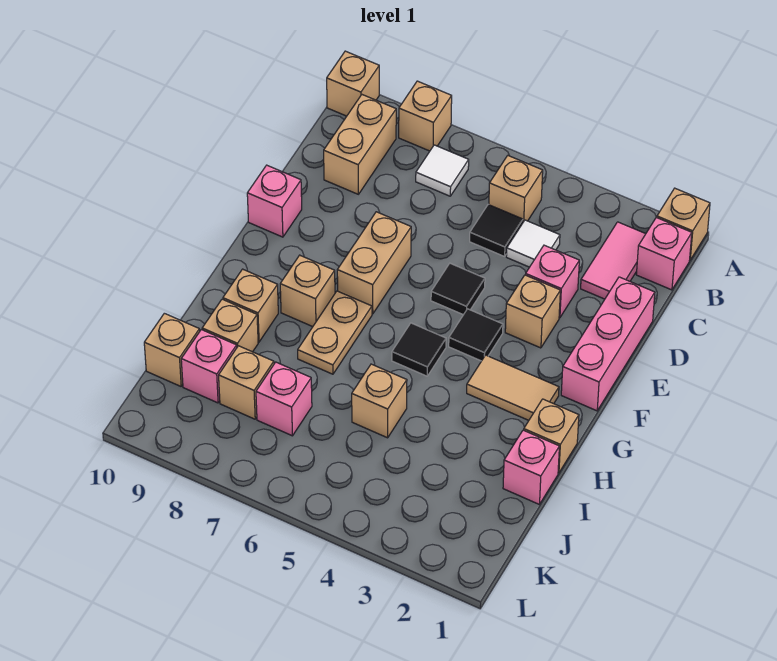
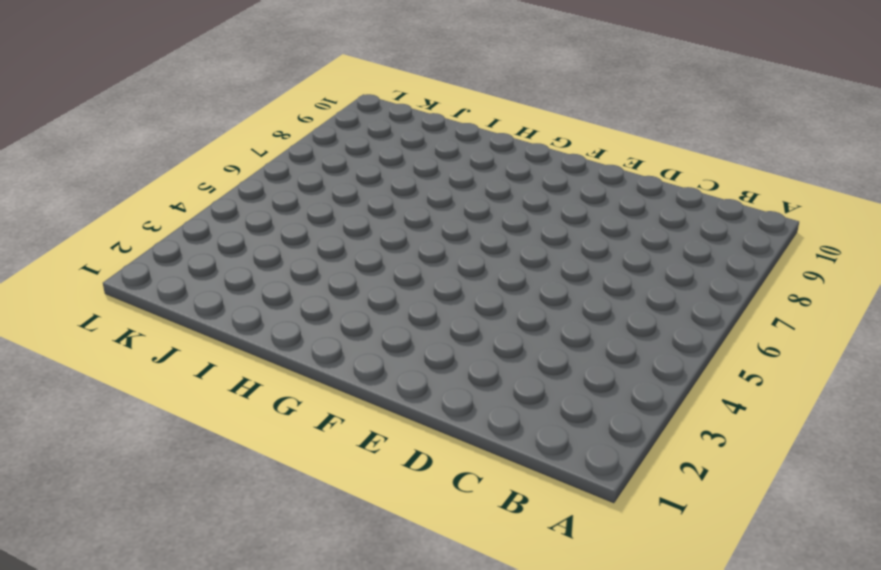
none -> tan 1x1 brick [657,188,710,260]
none -> tan 1x1 brick [399,81,452,151]
none -> tan 1x1 brick [327,51,379,116]
none -> pink 1x1 brick [636,218,692,290]

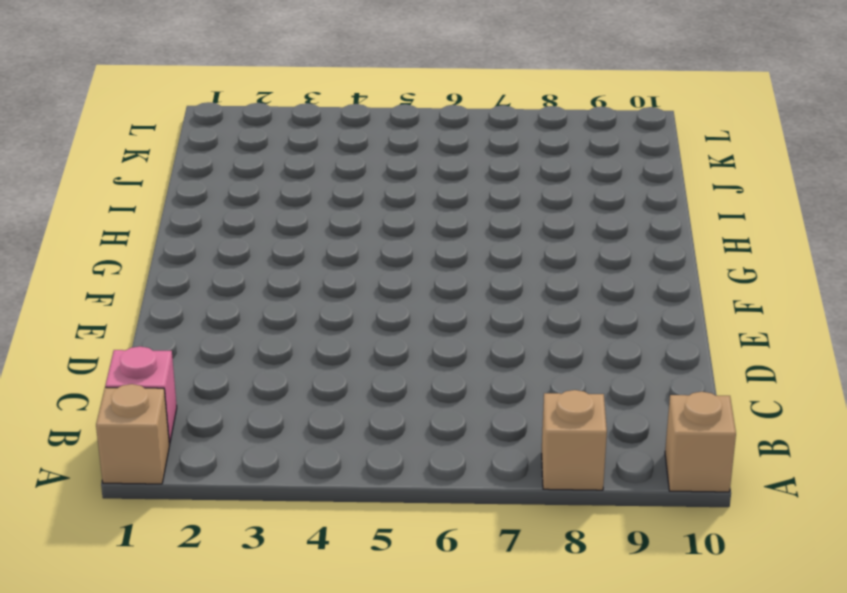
none -> pink 1x2 tile [581,222,646,299]
none -> tan 1x1 brick [489,156,543,222]
none -> white 1x1 tile [416,145,469,196]
none -> tan 1x2 brick [324,95,396,194]

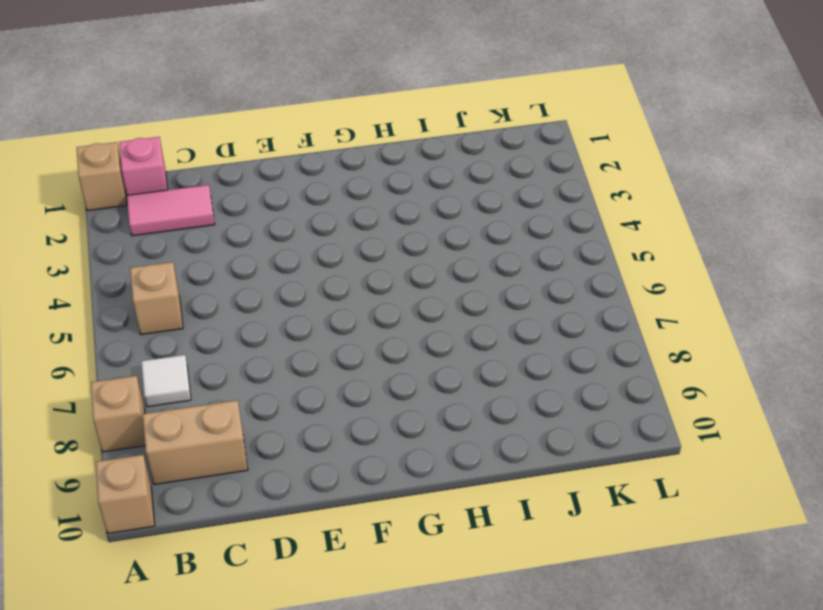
none -> white 1x1 tile [506,220,560,267]
none -> black 1x1 tile [470,205,523,256]
none -> pink 1x3 brick [561,277,655,411]
none -> pink 1x1 brick [526,245,579,318]

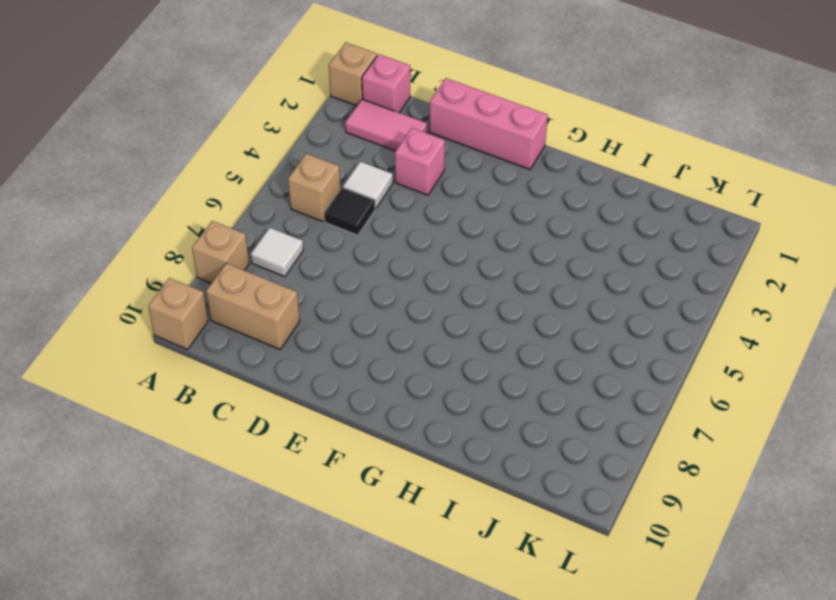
none -> tan 1x1 brick [505,275,560,348]
none -> black 1x1 tile [431,263,485,315]
none -> tan 1x2 brick [337,212,411,314]
none -> pink 1x1 brick [247,165,302,237]

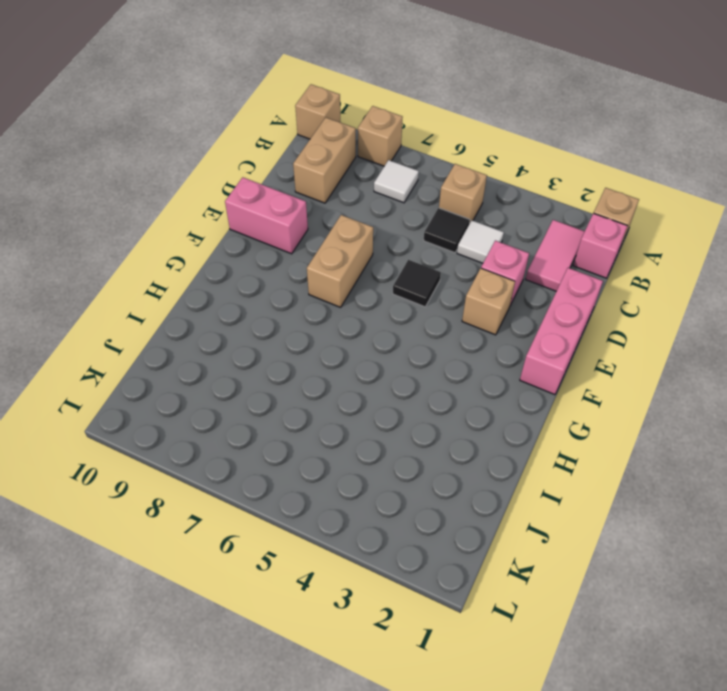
pink 1x2 brick [225,177,308,254] -> pink 1x1 brick [247,165,302,237]
none -> black 1x1 tile [449,309,503,361]
none -> tan 1x2 tile [467,355,559,420]
none -> black 1x1 tile [392,323,446,376]
none -> tan 1x2 plate [298,291,372,374]

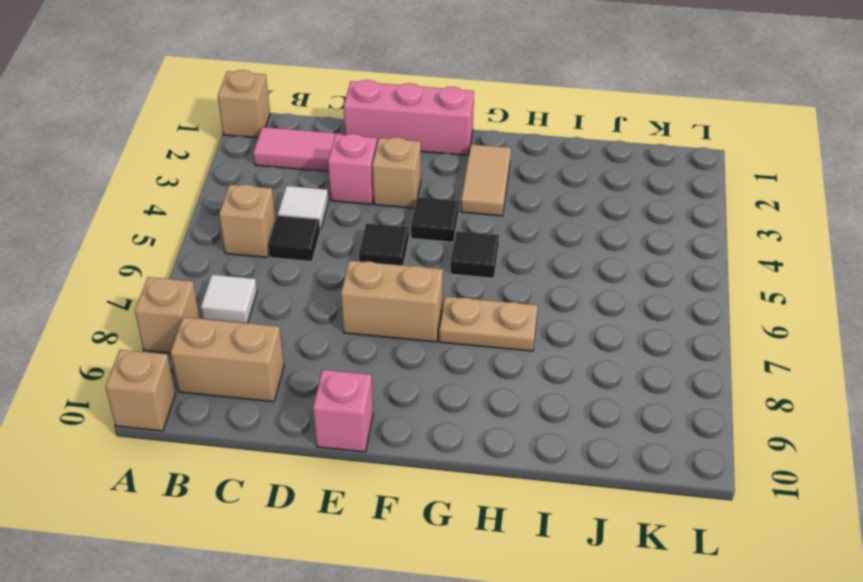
none -> pink 1x1 brick [636,218,692,290]
none -> tan 1x1 brick [280,255,335,327]
none -> tan 1x1 brick [524,399,579,473]
none -> tan 1x1 brick [223,269,278,342]

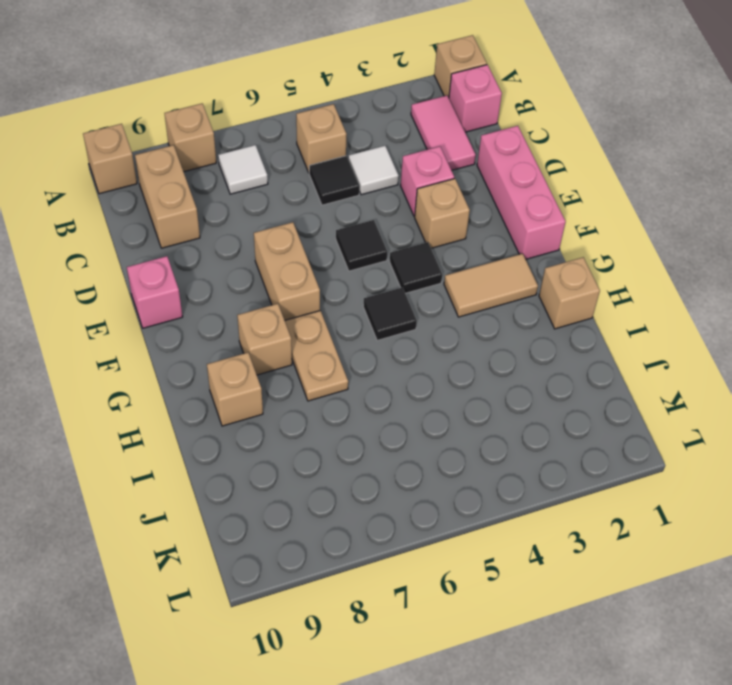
none -> pink 1x1 brick [503,430,559,504]
none -> tan 1x1 brick [352,364,407,438]
none -> tan 1x1 brick [202,299,258,352]
none -> pink 1x1 brick [256,362,312,436]

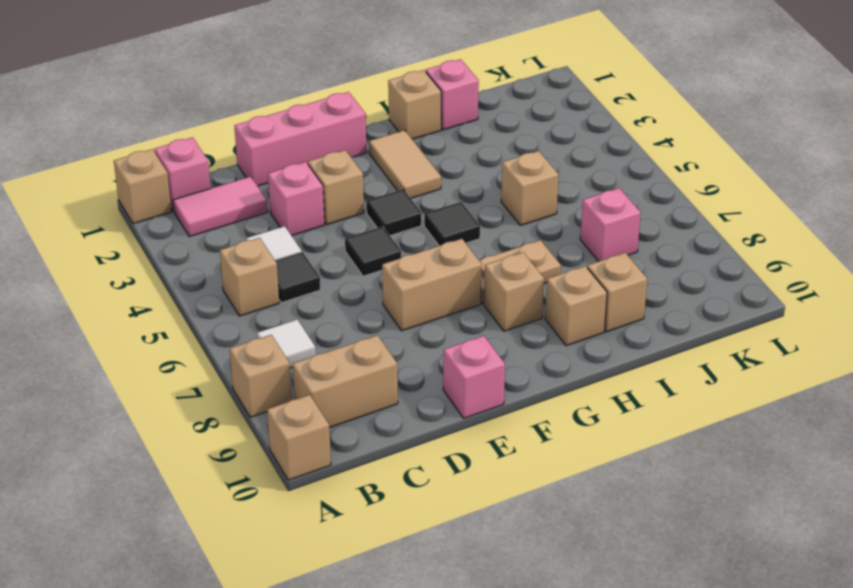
none -> tan 1x1 brick [219,346,274,419]
none -> pink 1x1 brick [181,330,237,403]
none -> tan 1x1 brick [144,313,200,386]

